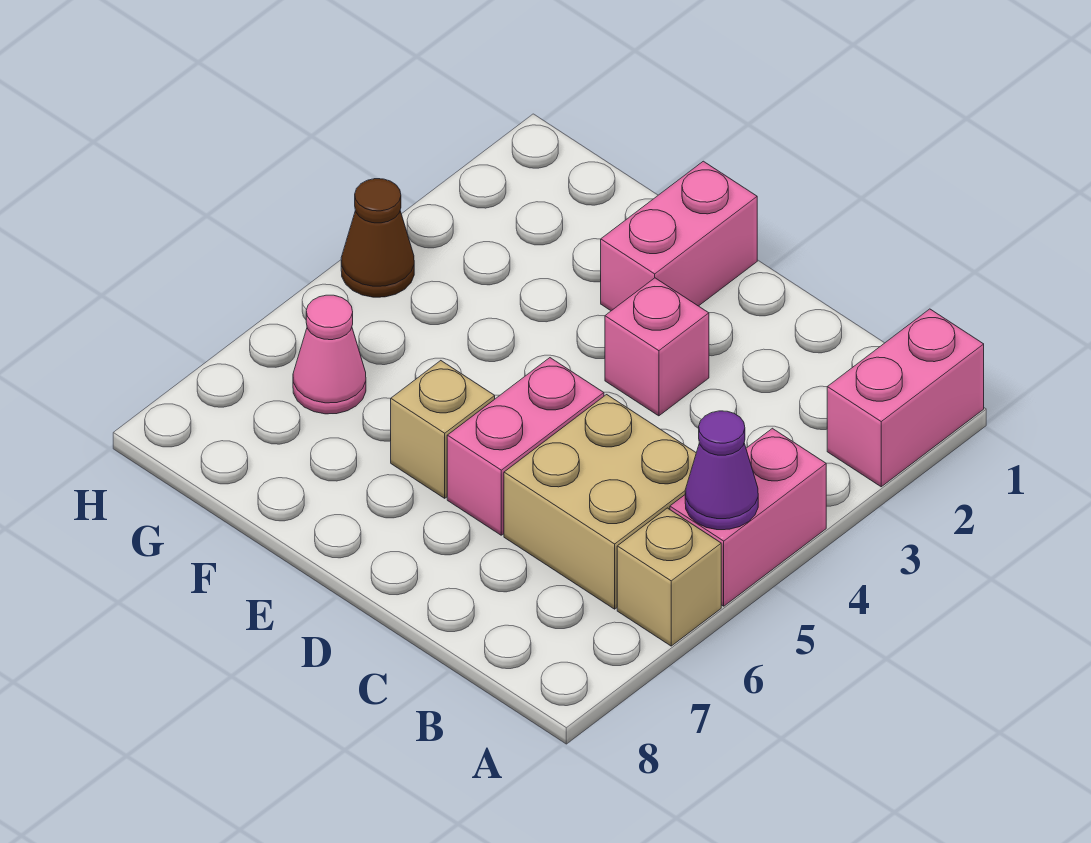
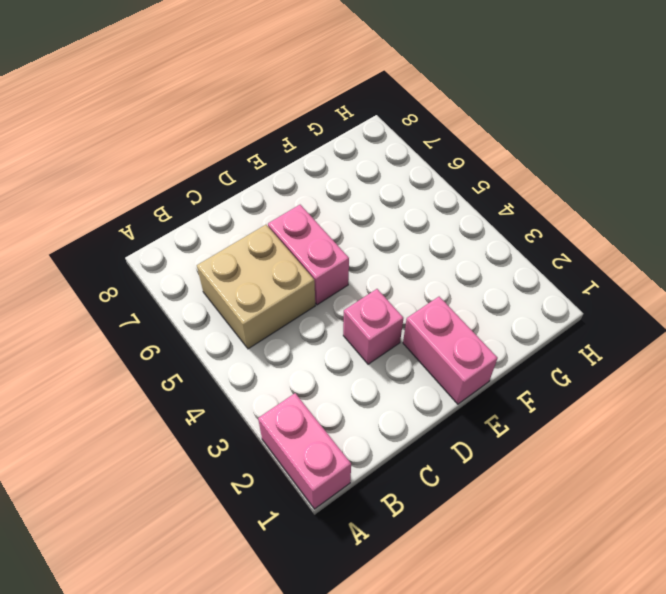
none -> pink 1x2 brick [670,428,826,606]
none -> tan 1x1 brick [617,508,721,646]

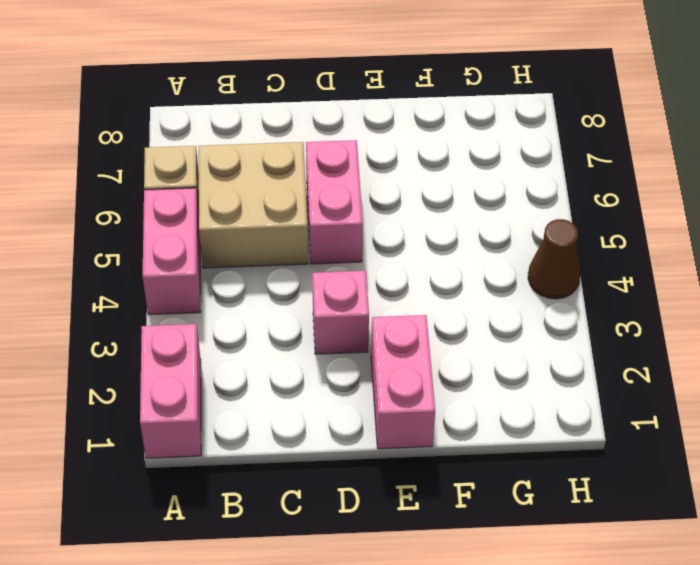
none -> tan 1x1 brick [391,361,495,498]
none -> pink 1x1 cone [293,295,366,414]

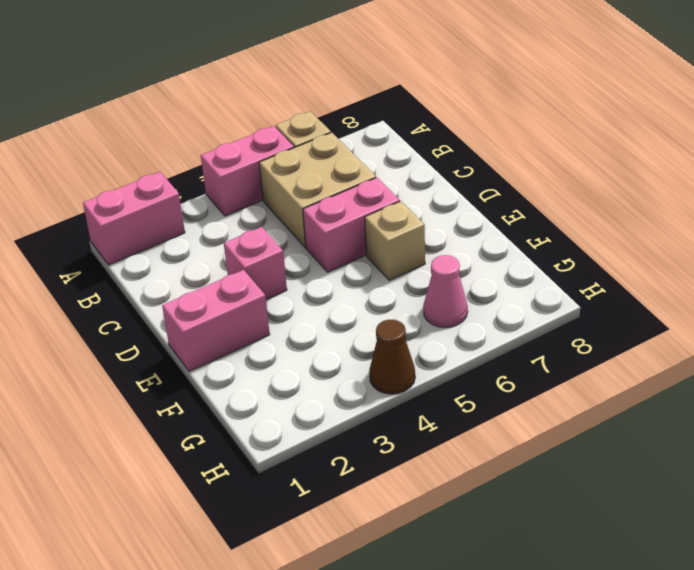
none -> purple 1x1 cone [685,411,758,530]

